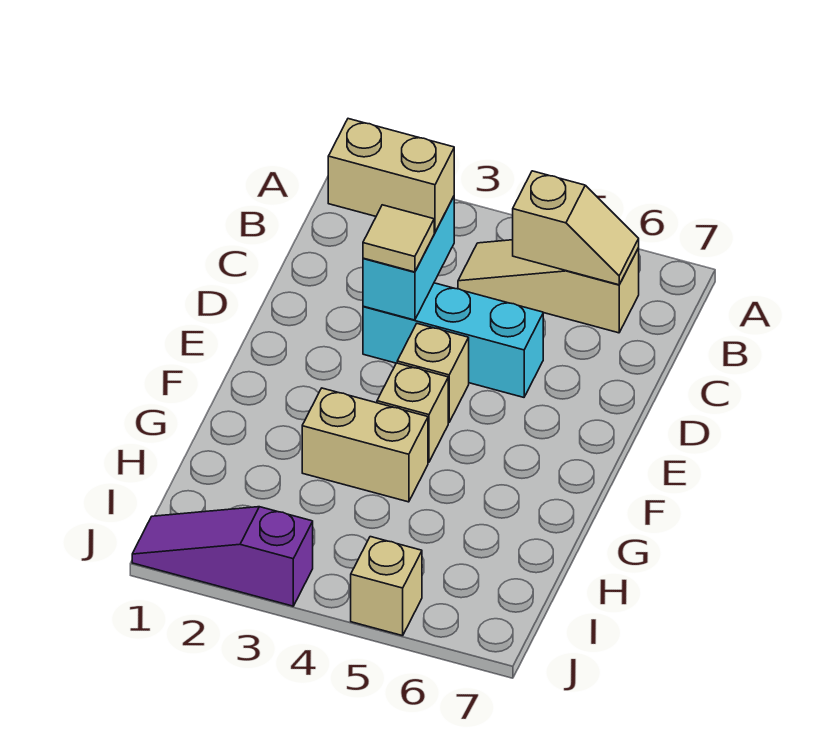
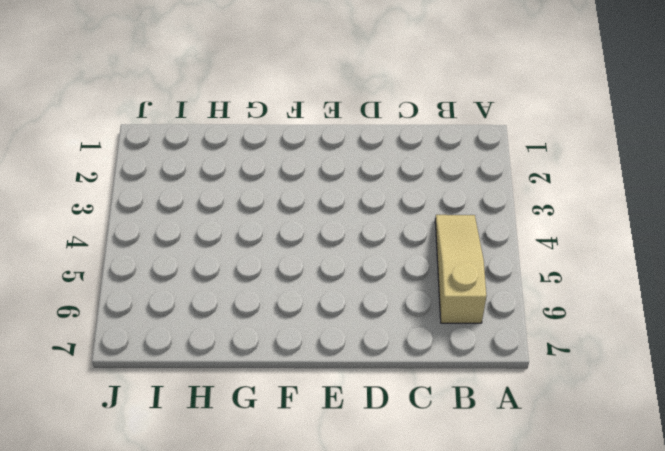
none -> cyan 1x3 brick [363,283,543,397]
none -> tan 1x1 brick [397,324,469,422]

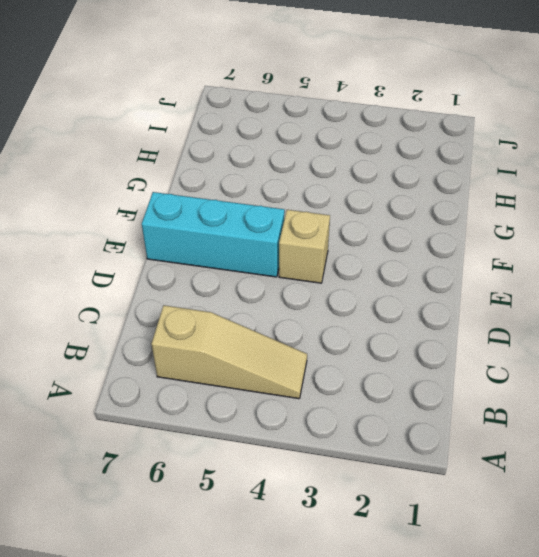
cyan 1x3 brick [142,192,285,277] -> cyan 1x3 brick moved to [363,283,543,397]
none -> tan 1x1 brick [377,363,448,462]
none -> tan 1x2 brick [302,388,428,502]

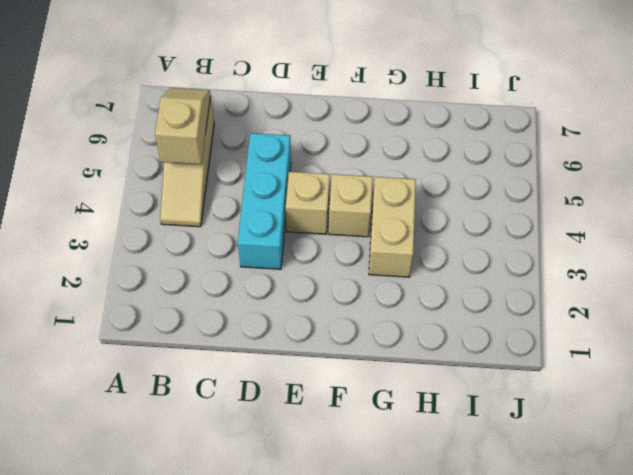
none -> purple 1x3 slope [132,507,313,606]
none -> tan 1x1 brick [351,537,422,636]

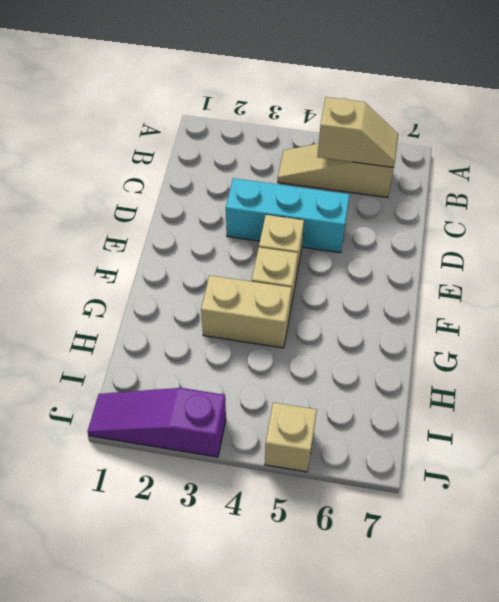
none -> cyan 1x2 brick [363,197,454,320]
none -> tan 1x2 brick [328,119,454,232]

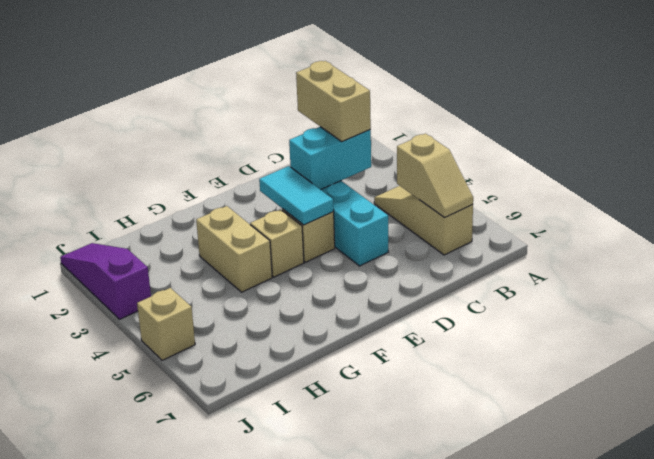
cyan 1x2 tile [259,166,334,225] -> none
none -> tan 1x1 tile [363,205,434,272]

